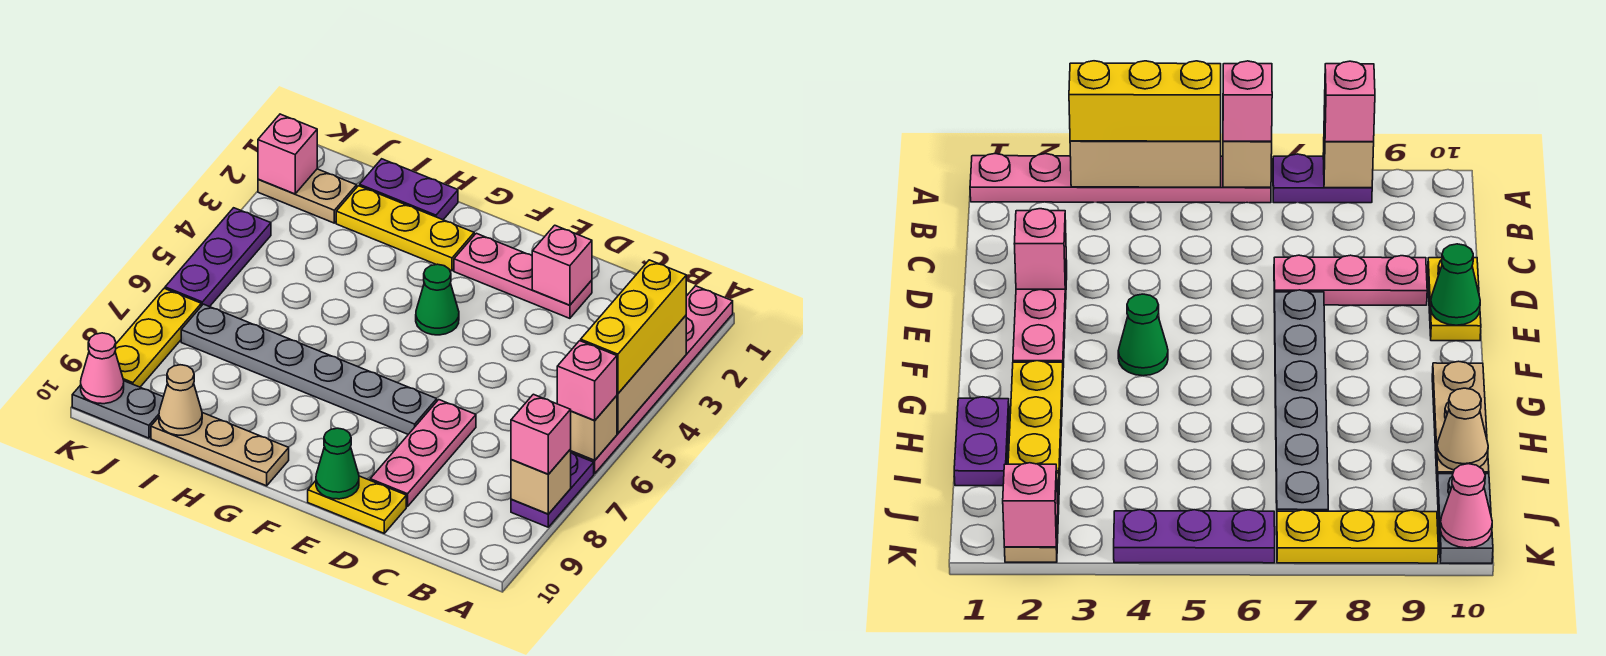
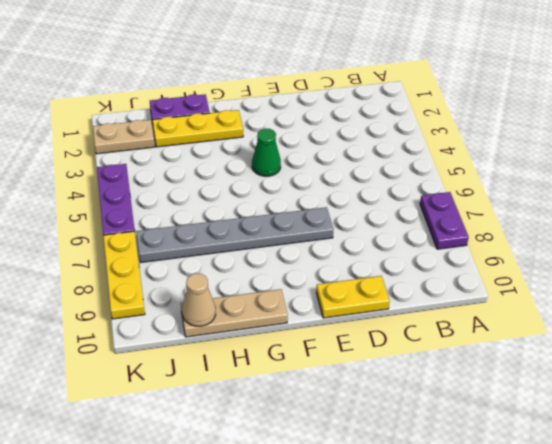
none -> pink 1x6 plate [571,286,733,473]
none -> pink 1x3 plate [454,233,592,318]
none -> pink 1x3 plate [370,400,476,507]

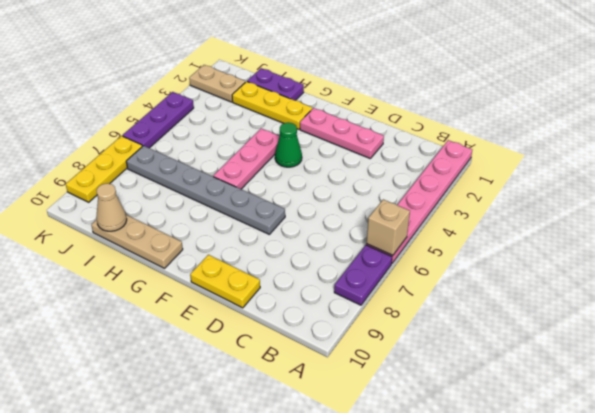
pink 1x3 plate [213,128,279,189] -> pink 1x3 plate moved to [370,400,476,507]
none -> grey 1x2 plate [72,381,163,438]
none -> tan 1x3 brick [617,316,686,433]
none -> tan 1x1 brick [511,450,571,514]

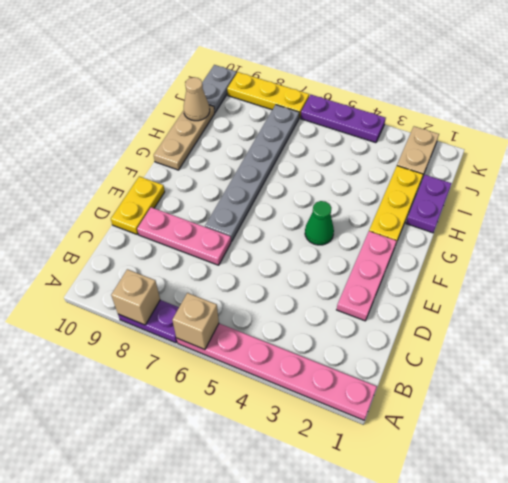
none -> tan 1x3 brick [617,316,686,433]
none -> pink 1x1 brick [532,225,592,305]
none -> green 1x1 cone [316,428,359,499]

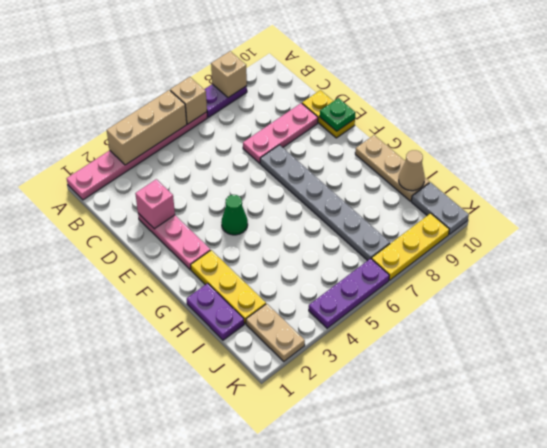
green 1x1 plate [320,98,356,131] -> green 1x1 cone [316,428,359,499]
none -> pink 1x1 brick [258,114,317,194]
none -> pink 1x1 cone [81,333,124,404]
none -> yellow 1x3 brick [581,260,686,394]

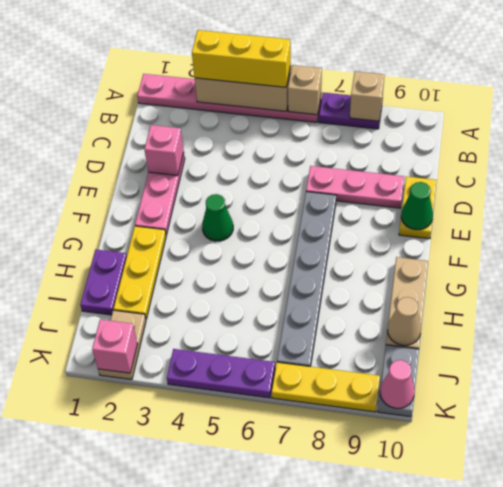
none -> pink 1x1 brick [557,341,617,421]
none -> pink 1x1 brick [511,394,571,474]

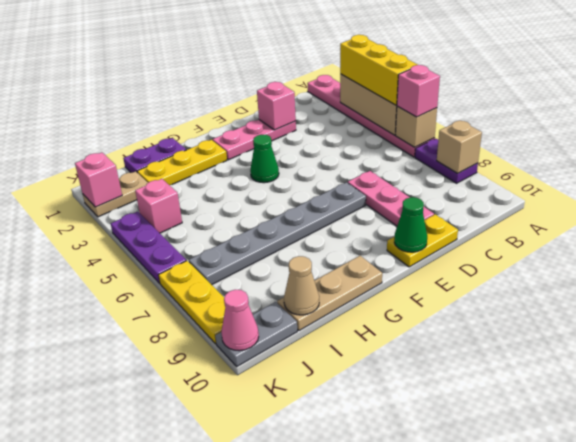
pink 1x1 brick [135,179,182,233] -> pink 1x1 brick moved to [511,394,571,474]

